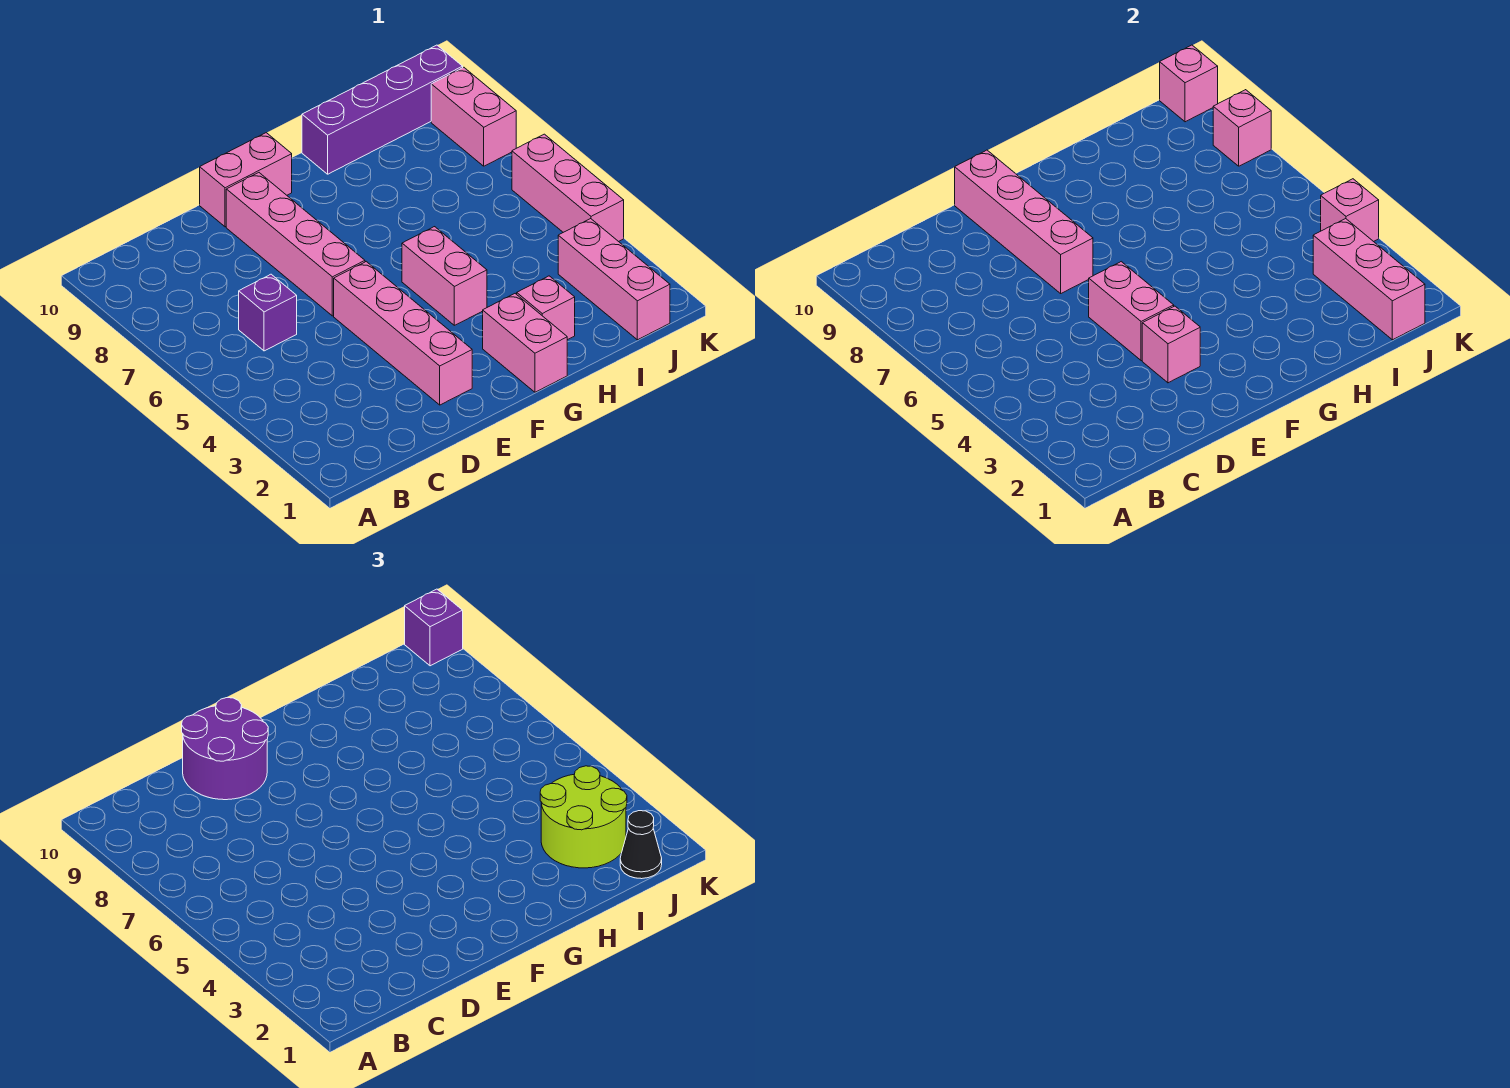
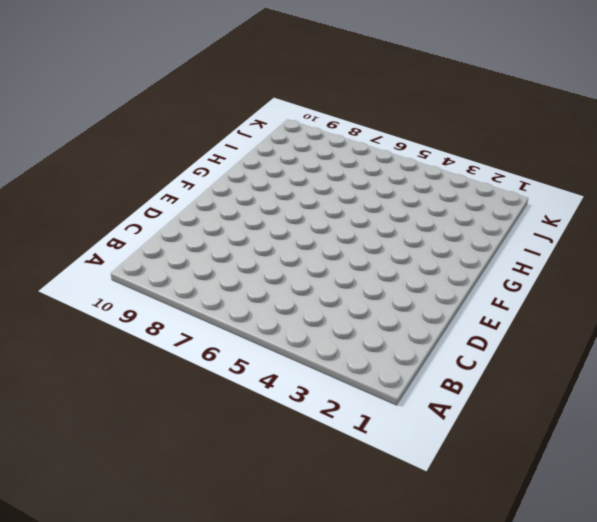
none -> purple 1x1 brick [239,274,297,351]
none -> pink 1x4 brick [334,262,472,405]
none -> pink 1x4 brick [226,173,365,316]

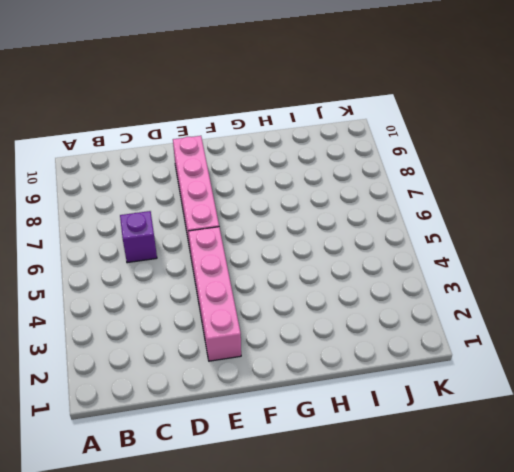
none -> pink 1x2 brick [200,133,292,227]
none -> pink 1x2 brick [483,294,567,392]
none -> pink 1x2 brick [402,227,487,325]

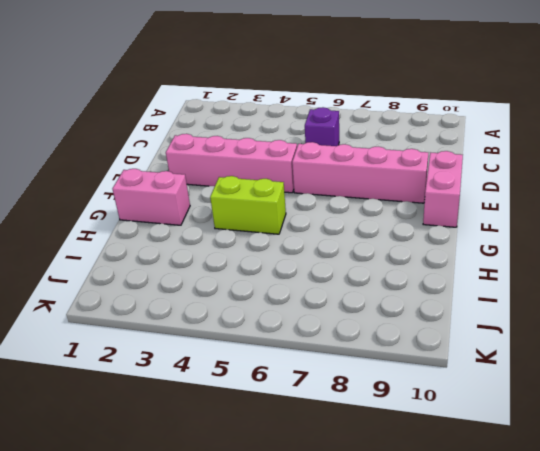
lime 1x2 brick [210,176,286,234] -> pink 1x2 brick [402,227,487,325]
none -> pink 1x1 brick [517,276,575,340]
none -> purple 1x4 brick [302,45,463,174]
none -> pink 1x3 brick [558,219,670,340]

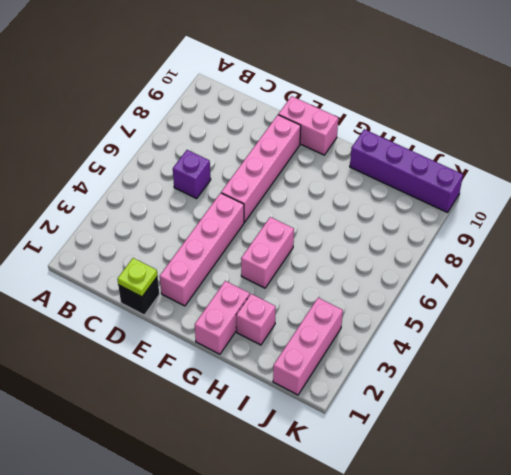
black 1x1 brick [118,277,159,315] -> none
lime 1x1 plate [117,258,157,297] -> none
none -> pink 1x3 brick [512,134,624,242]
none -> pink 1x2 brick [431,67,516,166]
none -> pink 1x1 brick [1142,306,1200,383]

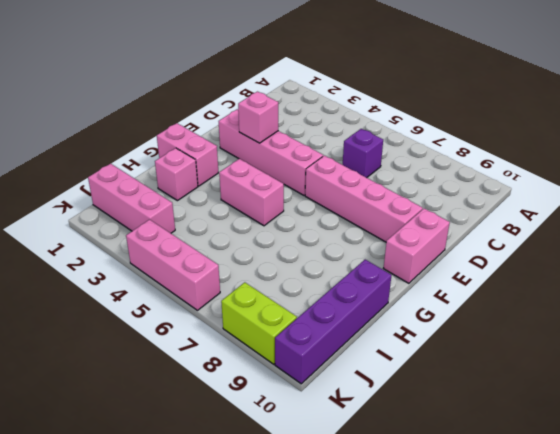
lime 1x2 brick [221,282,297,364] -> pink 1x2 brick [431,67,516,166]
none -> pink 1x2 brick [1089,262,1174,361]
none -> pink 1x4 brick [955,150,1093,293]
none -> pink 1x3 brick [1313,219,1425,340]

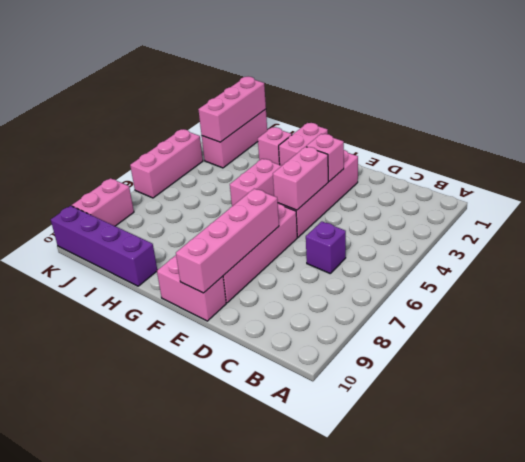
none -> pink 1x1 brick [1321,179,1379,242]
none -> pink 1x1 brick [1213,90,1271,166]
none -> pink 1x1 brick [1160,45,1218,122]

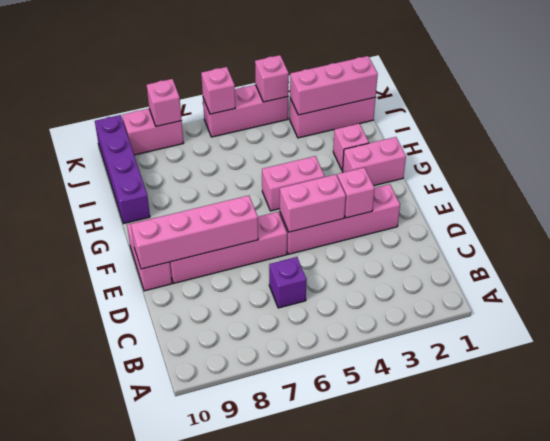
pink 1x1 brick [201,67,235,114] -> pink 1x1 brick moved to [1160,45,1218,122]
none -> purple 2x2 round brick [182,698,268,800]
none -> lime 2x2 round brick [540,766,627,868]
none -> black 1x1 cone [620,811,662,879]

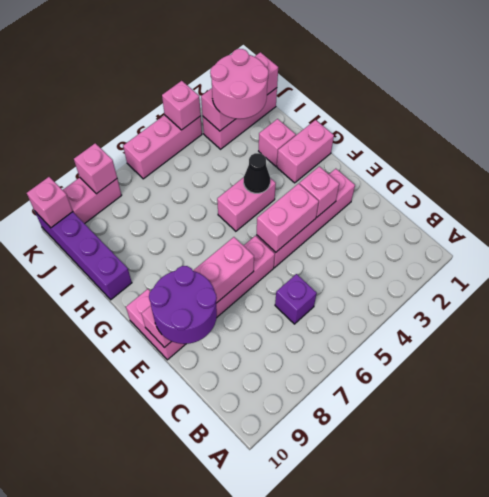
black 1x1 cone [244,153,270,193] -> black 1x1 cone moved to [620,811,662,879]
pink 2x2 round brick [210,49,269,119] -> lime 2x2 round brick [540,766,627,868]
none -> purple 1x1 brick [405,589,463,666]

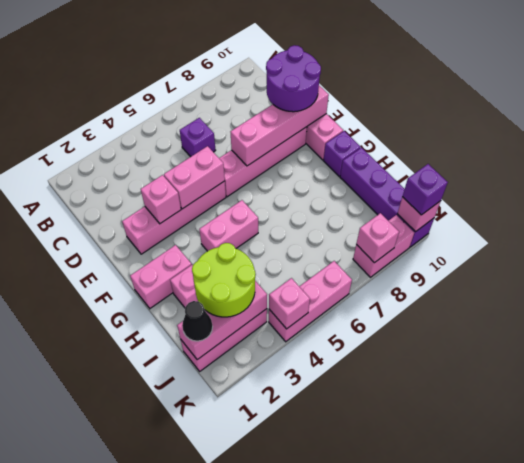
purple 1x1 brick [323,131,361,176] -> none

